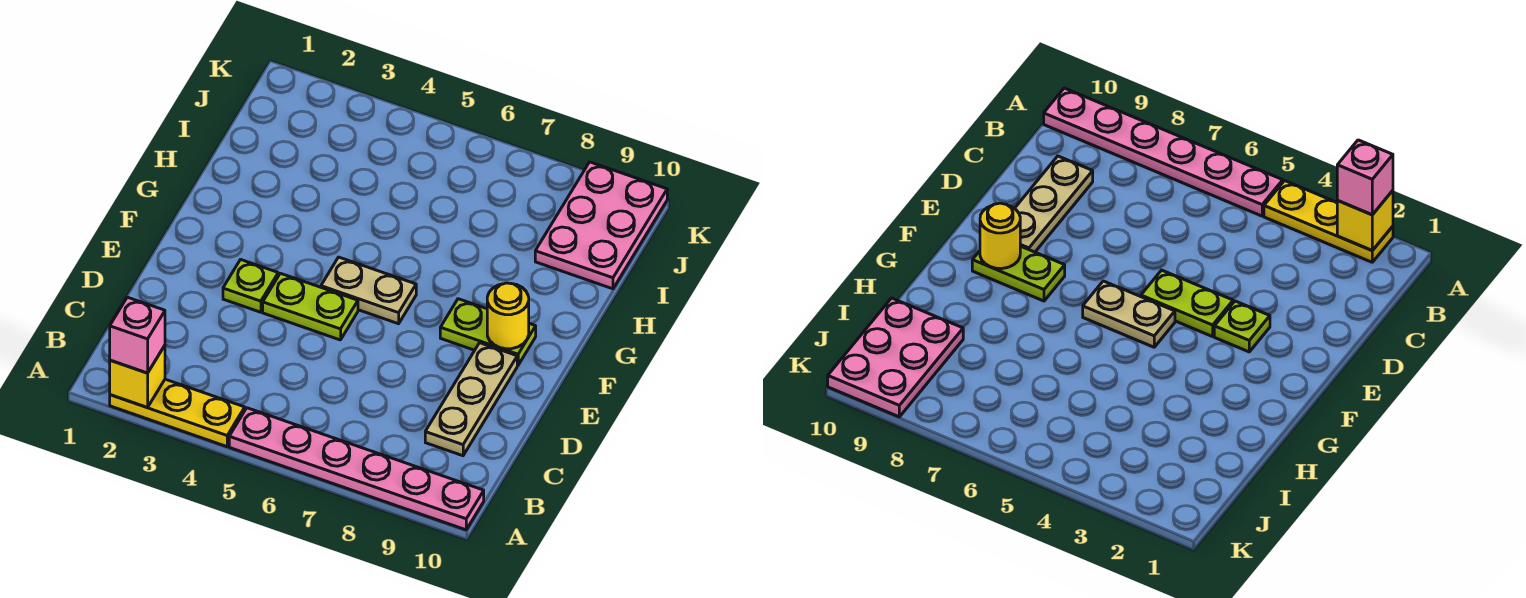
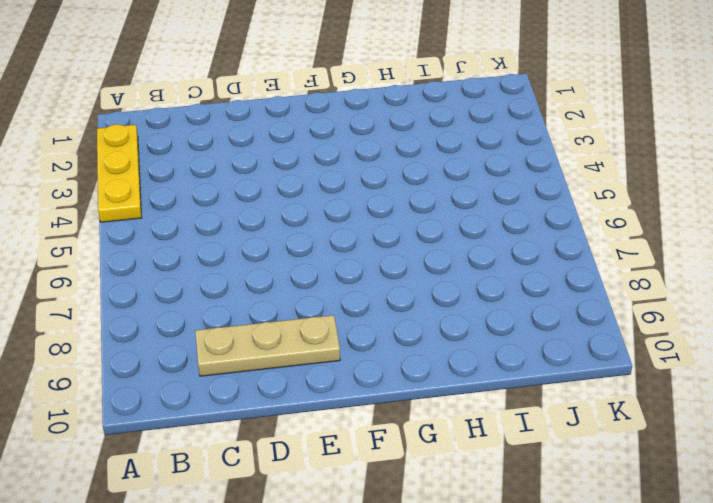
none -> pink 1x6 plate [229,408,484,530]
none -> lime 1x1 plate [223,260,278,312]

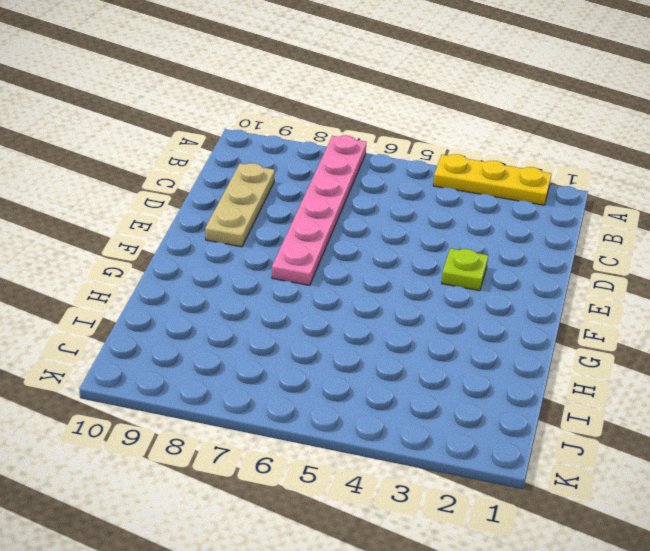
pink 1x6 plate [272,135,366,285] -> pink 1x6 plate turned to [229,408,484,530]
none -> lime 1x2 plate [263,273,358,340]
none -> tan 1x2 plate [321,257,416,324]

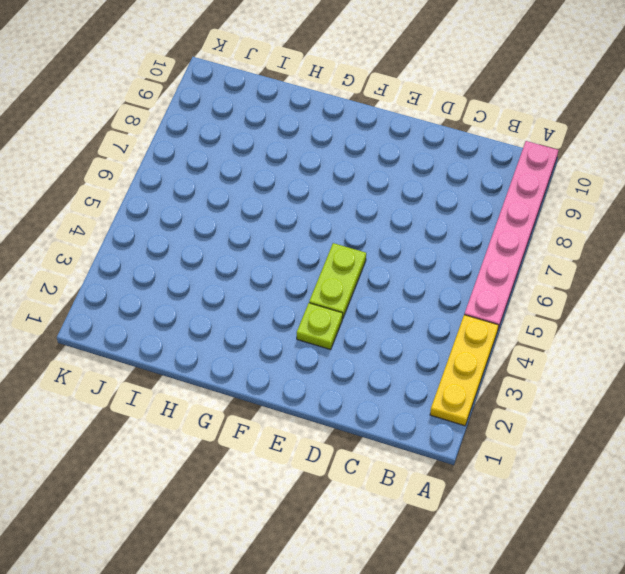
none -> tan 1x3 plate [425,343,517,456]
none -> tan 1x2 plate [321,257,416,324]

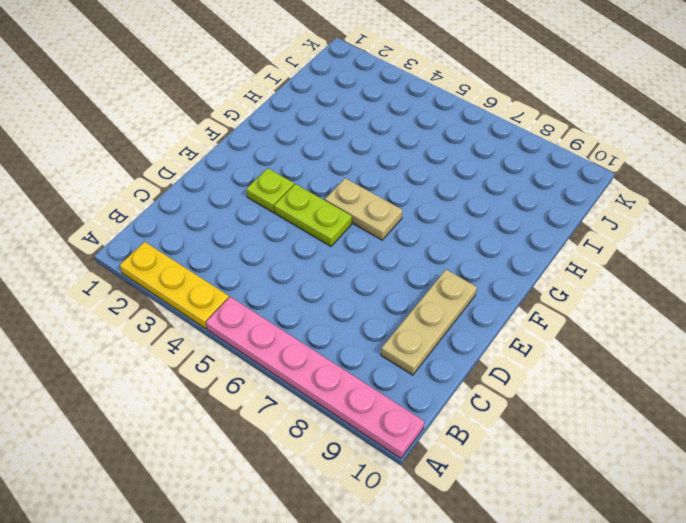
none -> lime 1x2 plate [440,299,536,365]
none -> pink 2x3 plate [535,162,667,289]

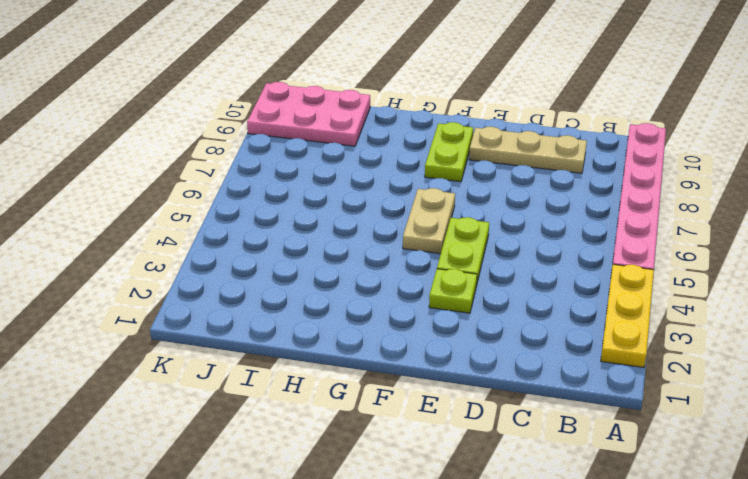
none -> yellow 1x1 brick [110,346,165,407]
none -> yellow 1x1 round brick [487,283,529,349]

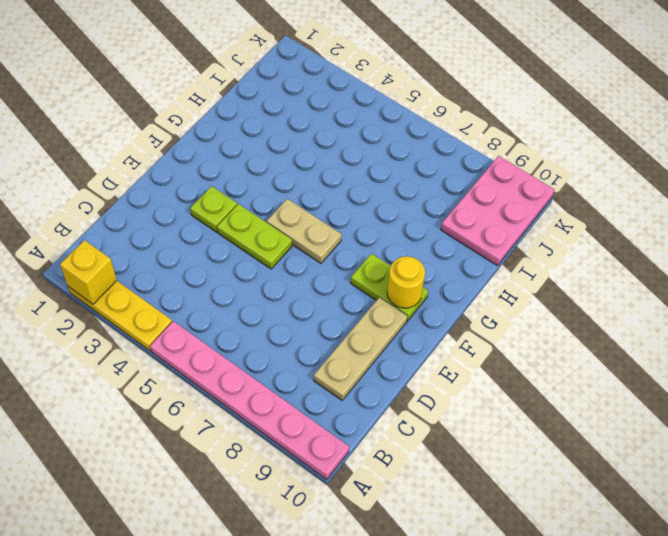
none -> pink 1x1 brick [110,297,165,373]

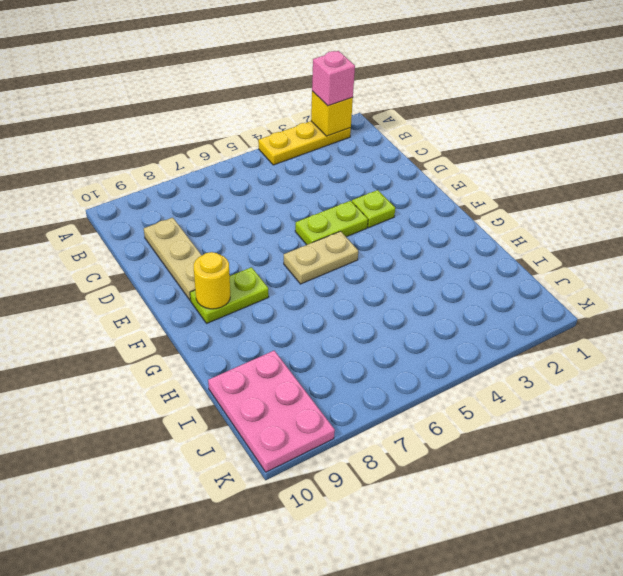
none -> pink 1x6 plate [229,408,484,530]

